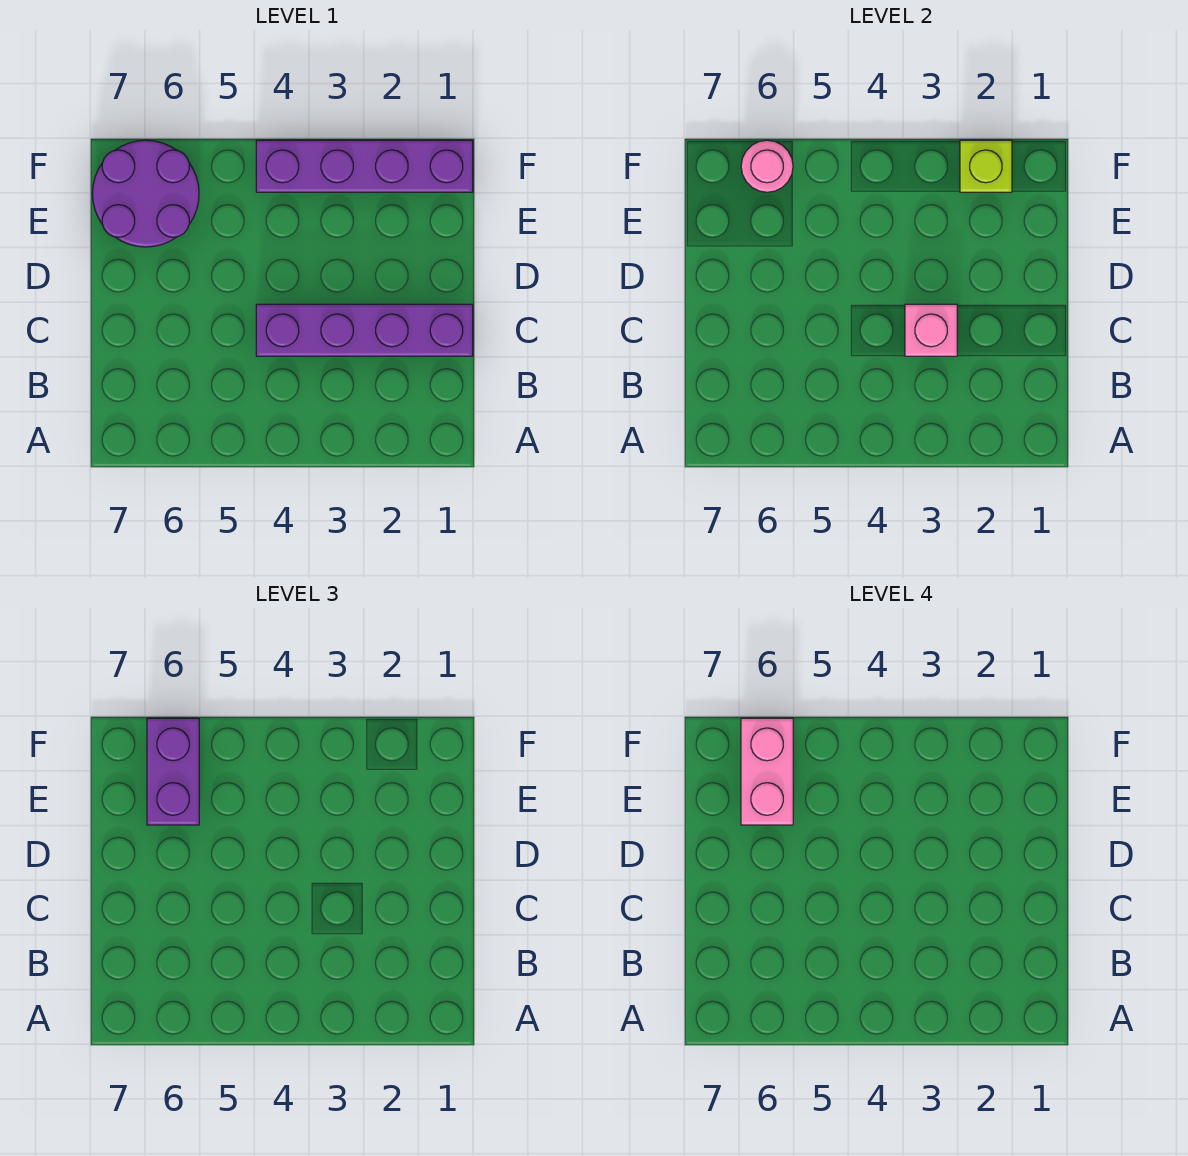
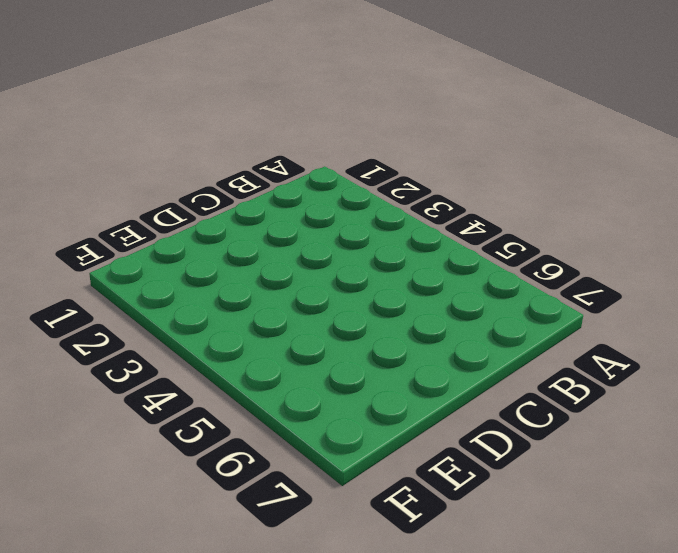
none -> purple 1x4 brick [256,304,473,356]
none -> purple 2x2 round brick [92,140,199,247]

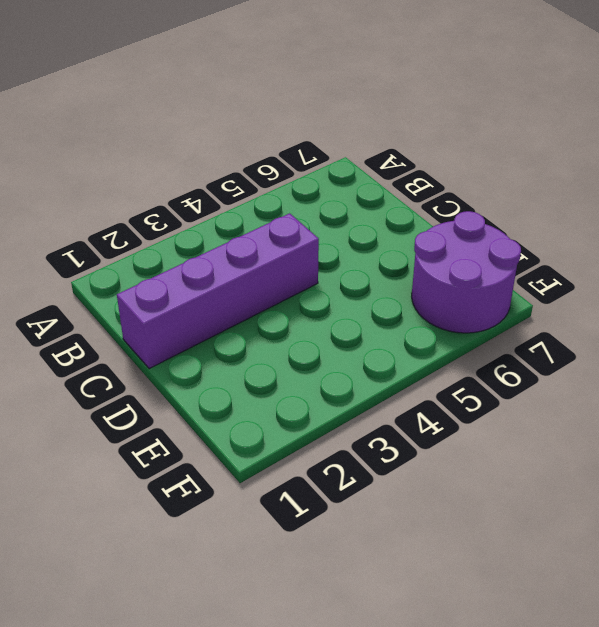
none -> purple 1x4 brick [256,140,473,192]
none -> pink 1x1 brick [905,304,957,356]

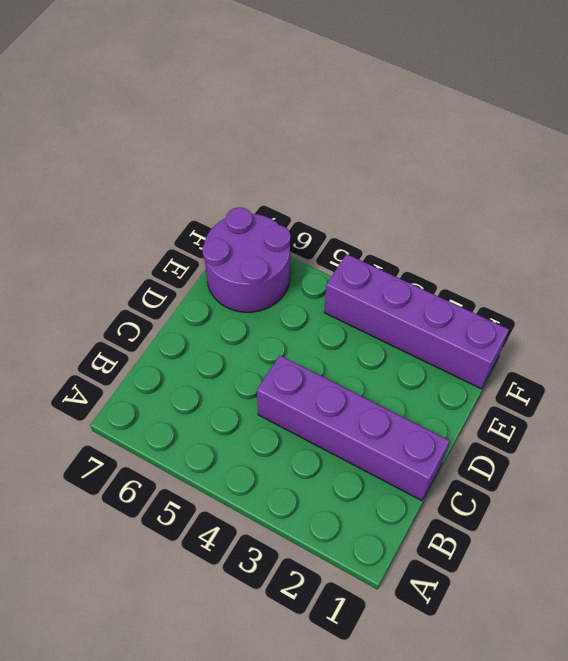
none -> pink 1x1 brick [905,304,957,356]
none -> lime 1x1 brick [960,140,1012,192]

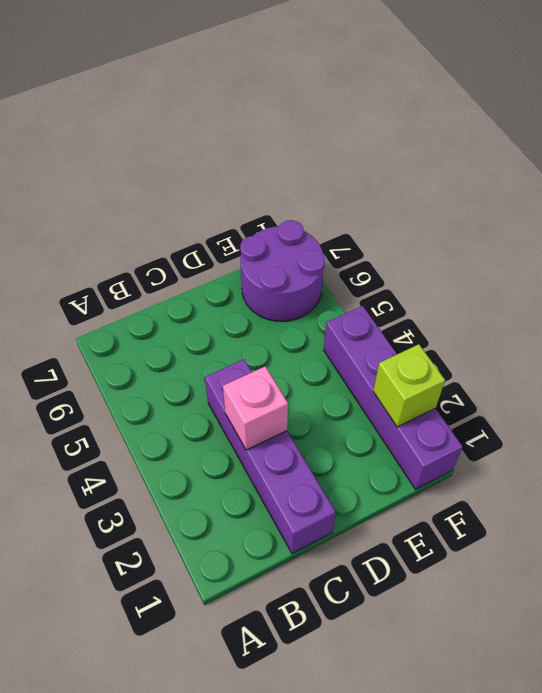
none -> pink 1x1 round brick [741,140,793,192]
none -> purple 1x2 brick [147,718,199,825]

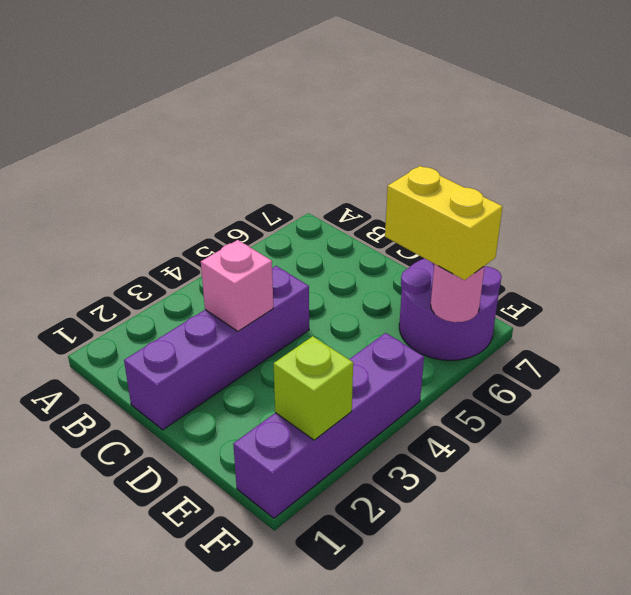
yellow 1x2 brick [385,166,503,280] -> purple 1x2 brick [147,718,199,825]
none -> pink 1x2 brick [741,718,793,825]

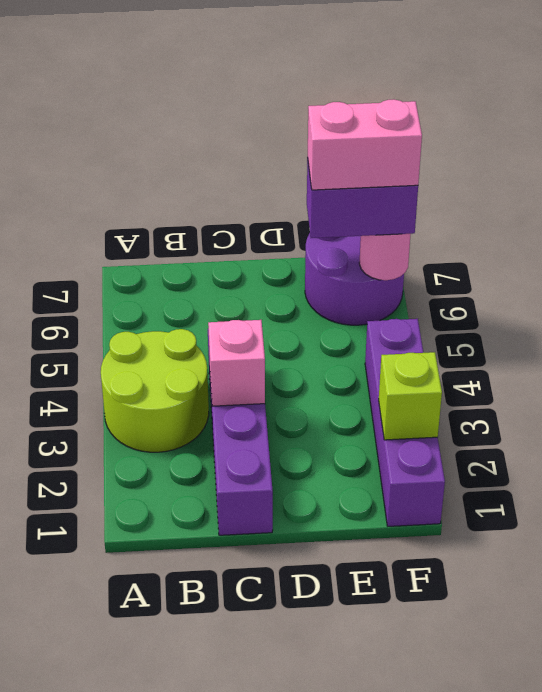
lime 2x2 round brick [101,329,209,452] -> none

